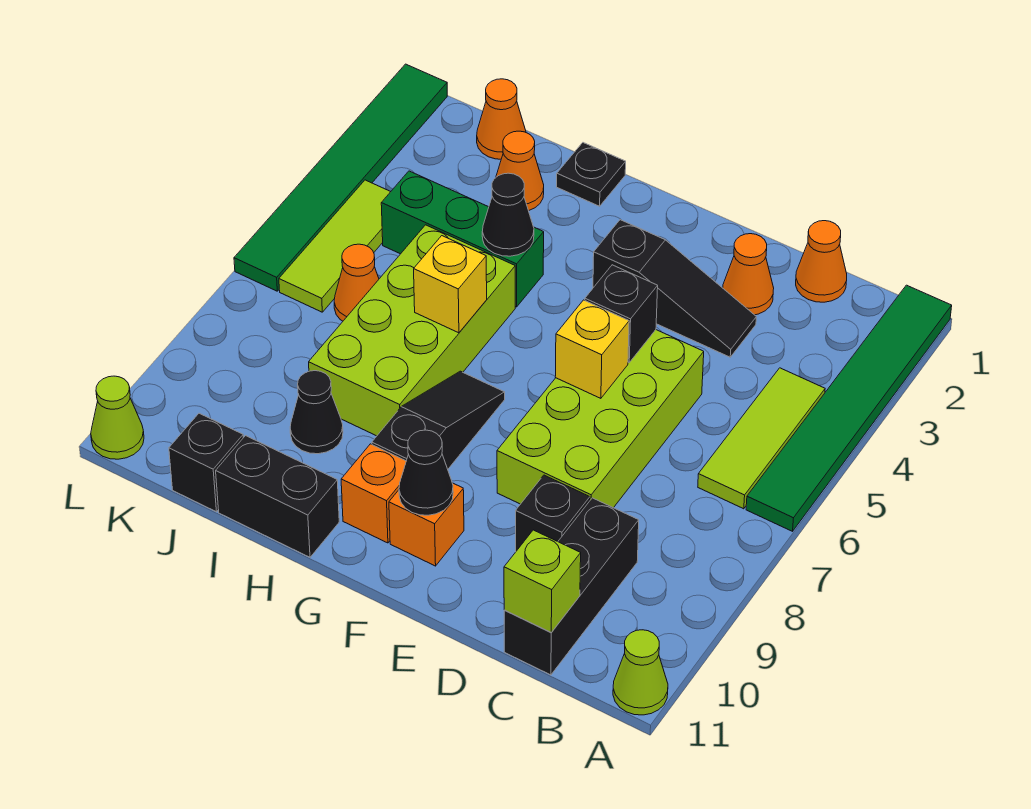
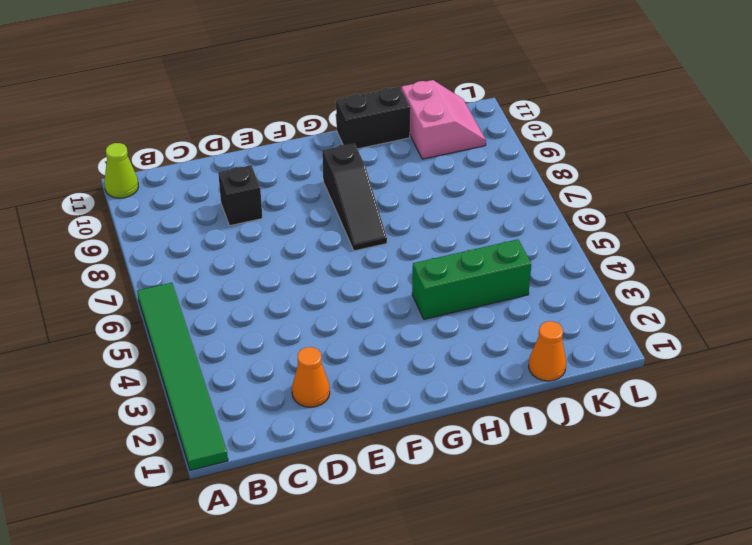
pink 2x2 slope [401,80,486,159] -> black 1x1 brick [169,413,243,512]
none -> lime 1x3 tile [698,368,825,509]
none -> orange 1x1 cone [796,221,847,302]
none -> black 1x3 brick [504,498,639,675]
none -> black 1x3 slope [593,220,756,357]

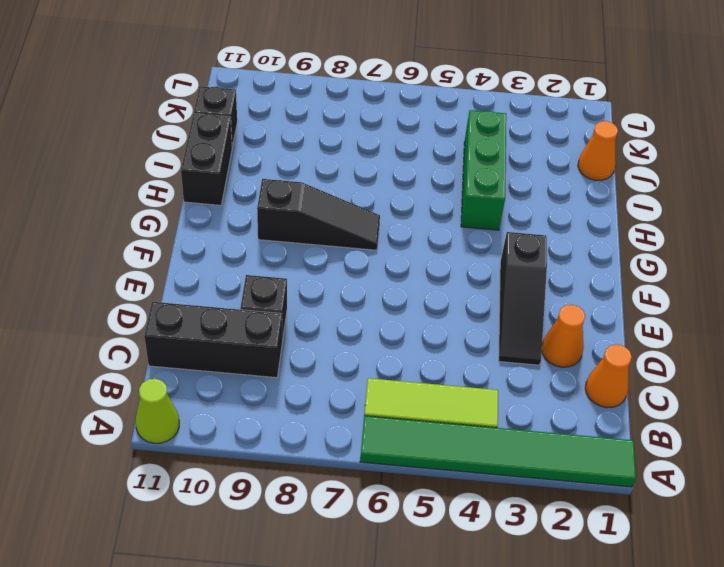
none -> lime 2x4 brick [497,330,704,508]
none -> orange 1x1 brick [389,483,464,566]
none -> orange 1x1 brick [341,444,406,543]
none -> black 1x1 plate [557,143,626,206]

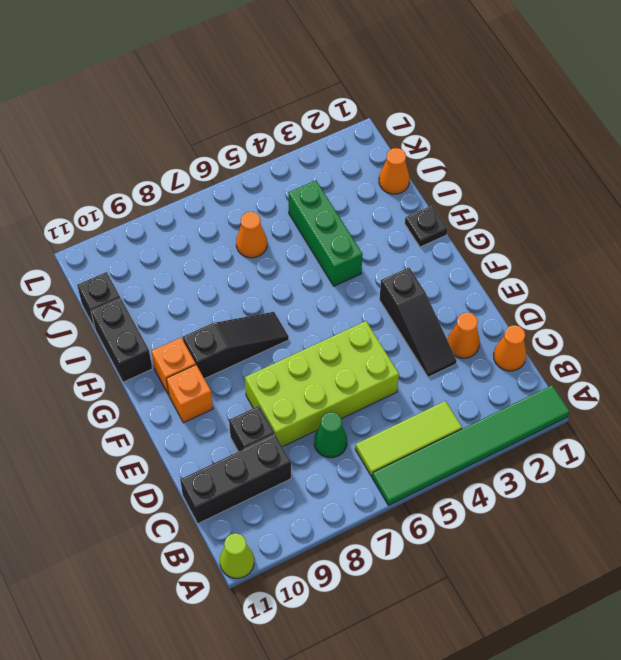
green 1x1 cone [314,412,347,458] -> none
none -> lime 2x4 brick [309,225,515,436]
none -> orange 1x1 cone [496,131,544,211]
none -> black 1x1 cone [290,371,343,454]
none -> lime 1x3 tile [279,180,391,312]

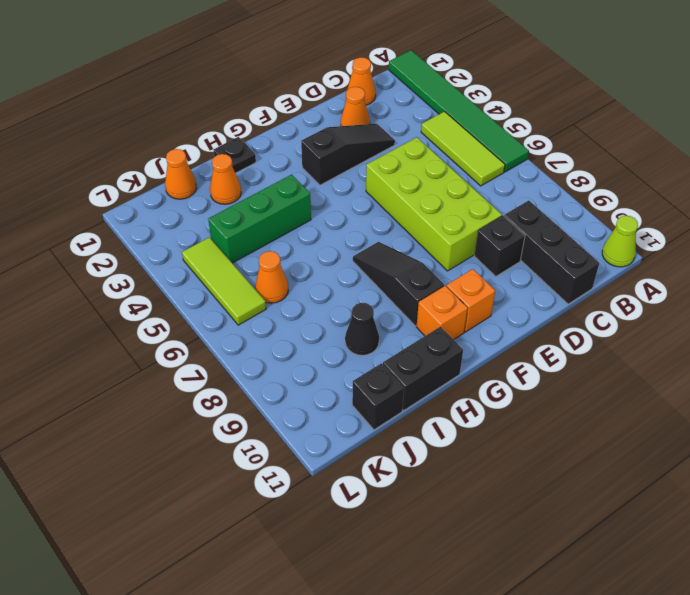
none -> lime 2x4 brick [309,225,515,436]
none -> green 1x6 tile [234,64,447,291]
none -> lime 1x1 cone [91,376,144,459]
none -> lime 1x1 brick [504,530,581,632]

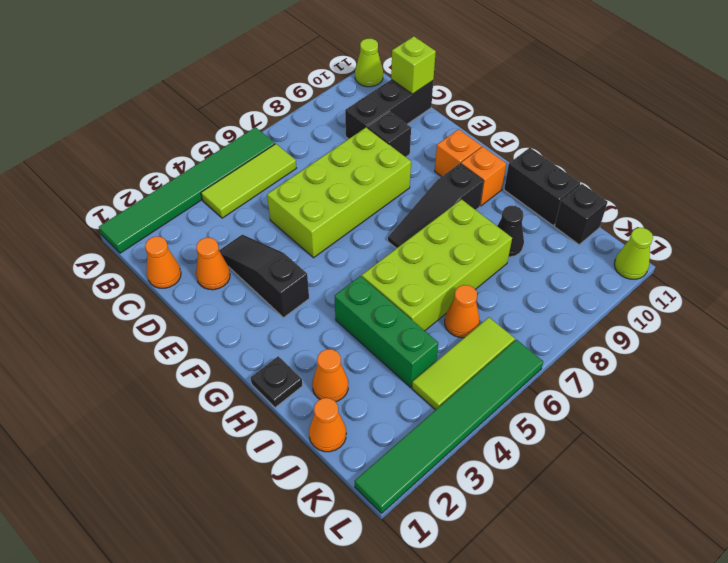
none -> black 1x1 brick [585,265,658,362]
none -> yellow 1x1 brick [555,300,629,398]
none -> black 1x1 cone [399,430,453,515]
none -> black 1x1 cone [482,173,534,256]

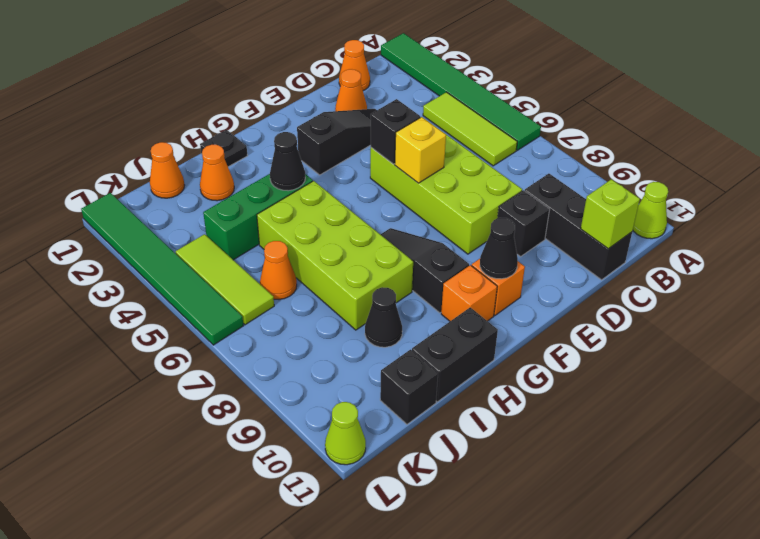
none -> yellow 1x1 brick [414,236,487,333]

